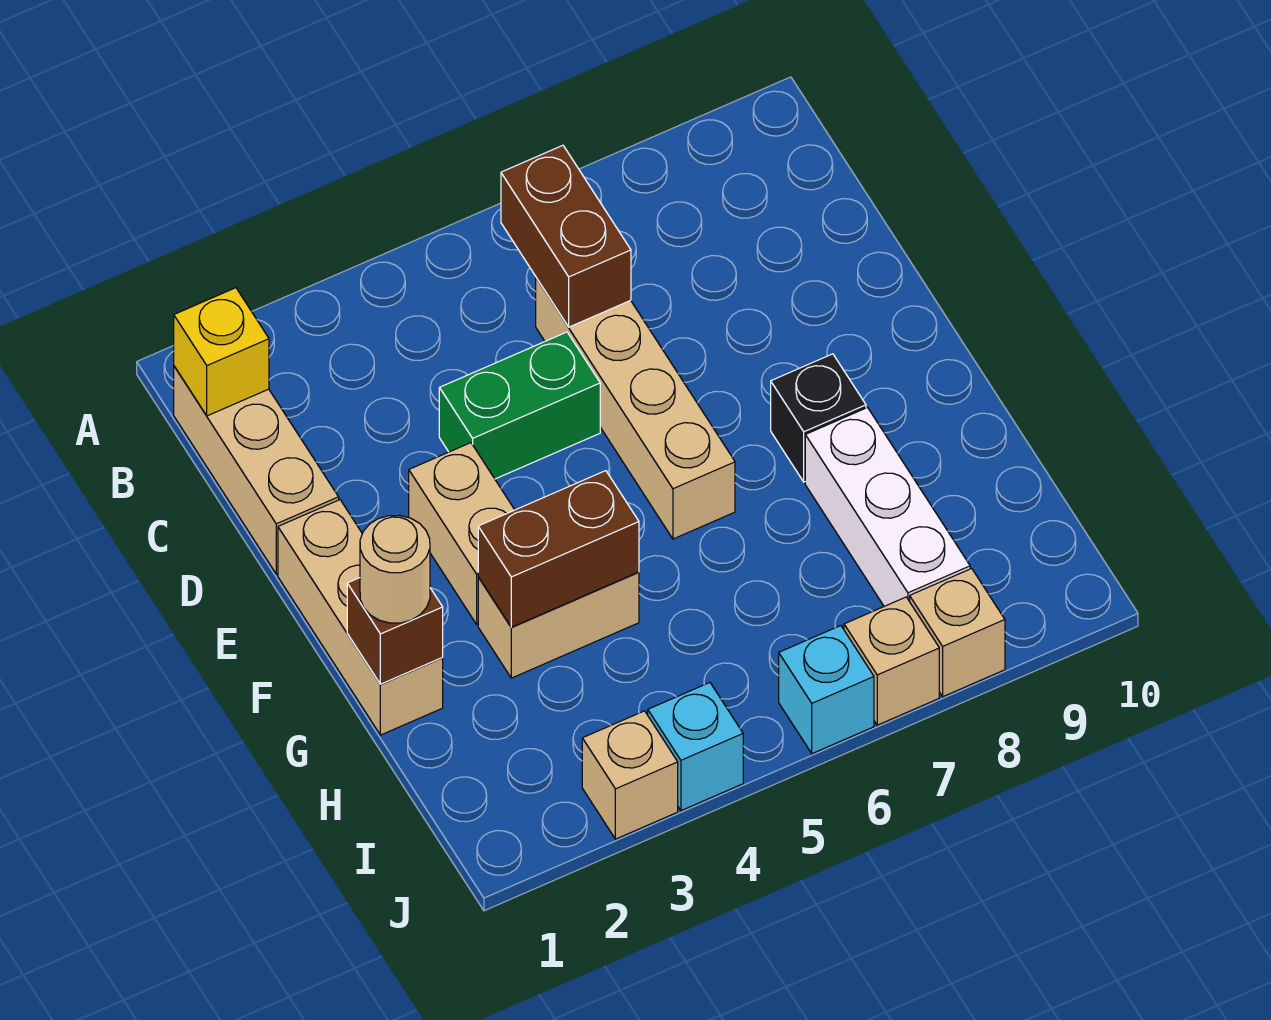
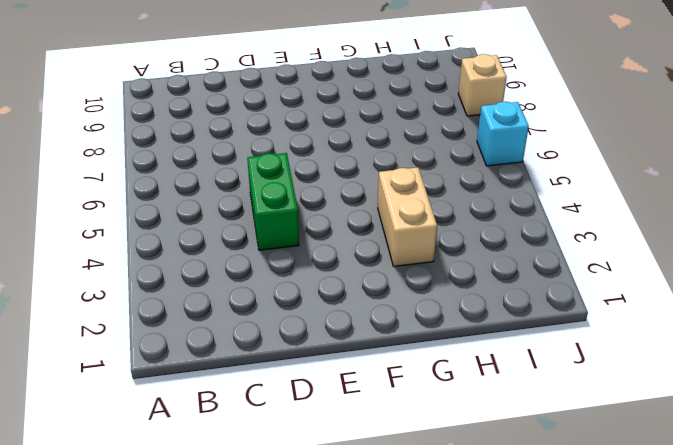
none -> tan 1x3 brick [174,366,339,574]
none -> tan 1x4 brick [536,278,735,539]
none -> tan 1x3 brick [278,500,443,735]

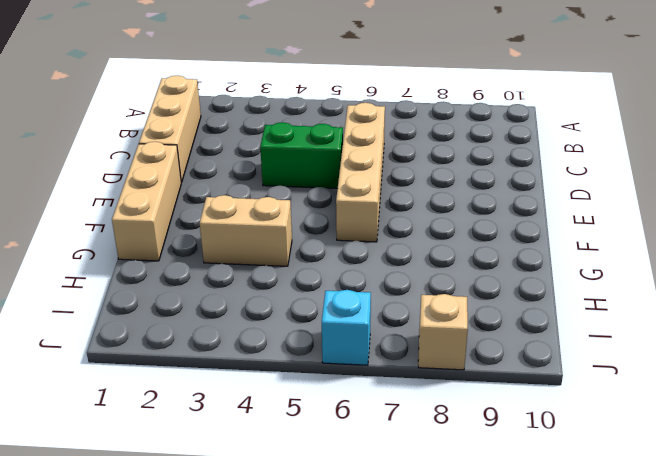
none -> tan 1x2 brick [409,443,514,624]
none -> black 1x1 brick [771,354,866,482]
none -> white 1x3 brick [805,408,970,606]

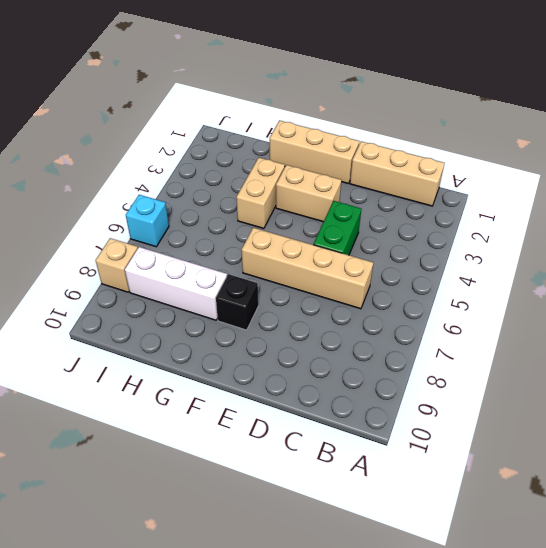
none -> tan 1x1 brick [582,711,678,839]
none -> cyan 1x1 brick [648,683,743,811]
none -> tan 1x1 brick [844,597,939,725]

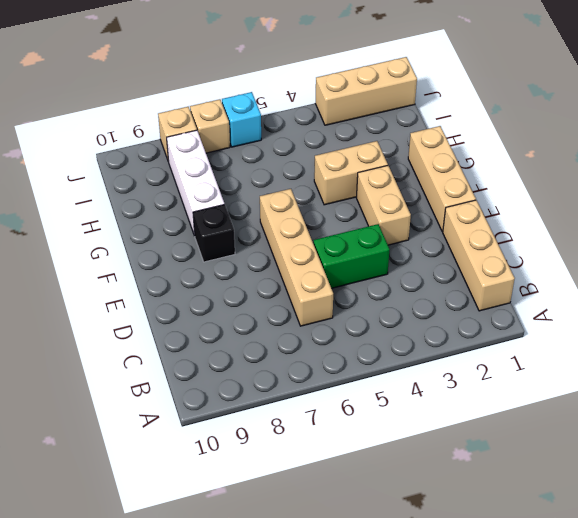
tan 1x3 brick [315,57,417,125] -> tan 1x1 brick [582,711,678,839]
none -> cyan 1x1 brick [648,683,743,811]
none -> yellow 1x1 brick [174,288,269,416]
none -> brown 1x2 brick [501,145,631,327]

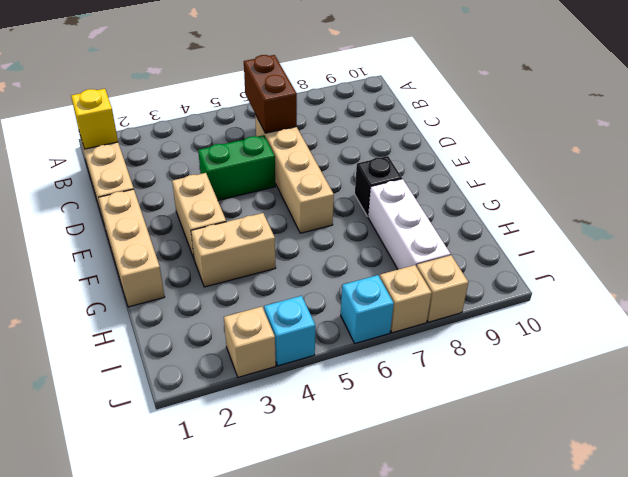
none -> brown 1x1 brick [347,578,443,684]
none -> brown 1x2 brick [478,471,639,627]
none -> tan 1x1 round brick [360,516,430,623]

